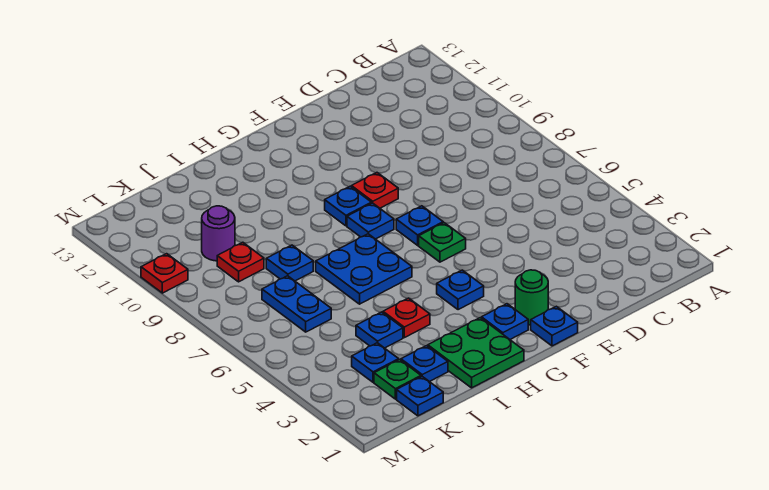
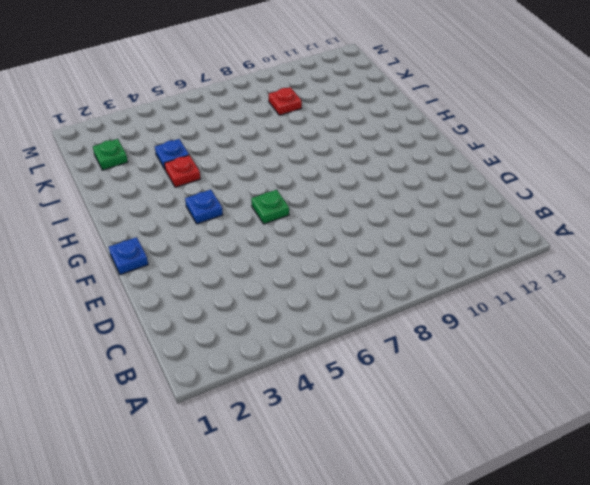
none -> green 1x1 round brick [515,270,548,325]
none -> blue 1x1 plate [396,206,443,245]
none -> red 1x1 plate [351,173,398,208]

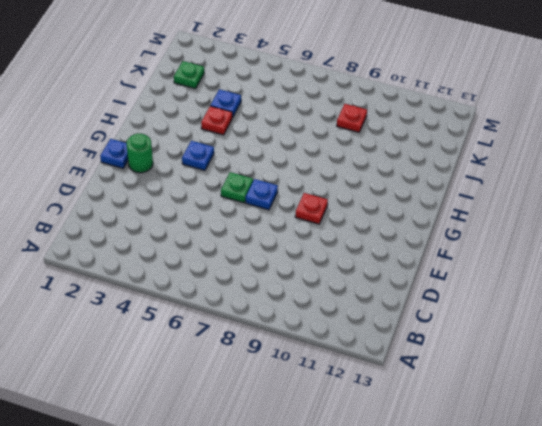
none -> blue 1x1 plate [482,304,528,339]
none -> blue 1x1 plate [347,203,394,239]
none -> blue 1x1 plate [325,186,372,226]

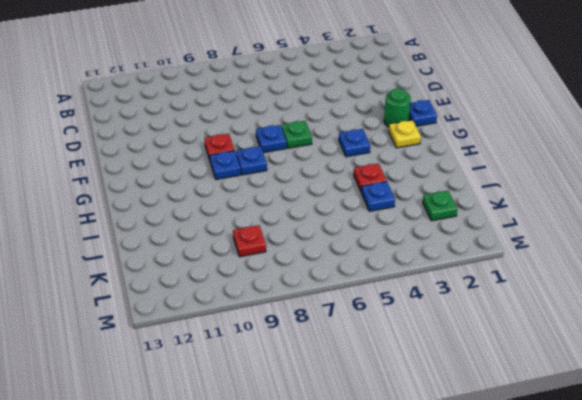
yellow 1x1 plate [389,120,421,148] -> blue 1x1 plate [482,304,528,339]
none -> green 2x2 plate [428,318,524,388]
none -> blue 2x2 plate [316,234,412,304]
none -> blue 1x1 plate [401,346,448,382]

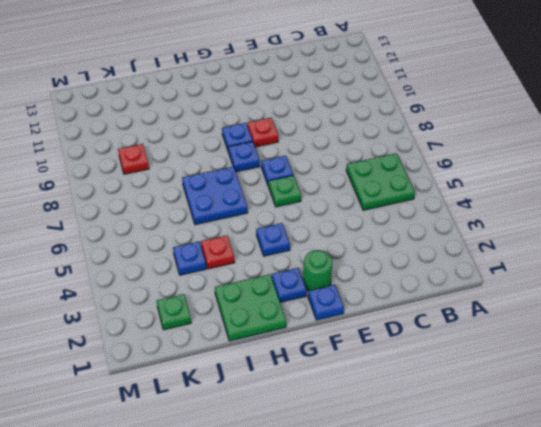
green 2x2 plate [346,153,415,210] -> none
none -> blue 1x1 plate [401,346,448,382]
none -> blue 1x1 plate [266,245,313,281]
none -> blue 1x1 plate [397,377,443,416]

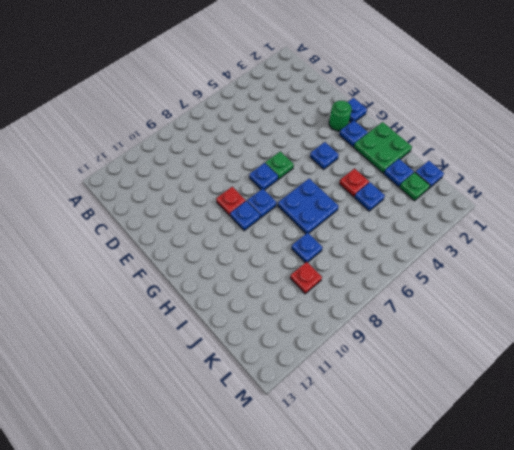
none -> blue 1x1 plate [352,343,399,382]
none -> blue 1x2 plate [262,276,331,332]
none -> purple 1x1 round brick [202,206,235,261]

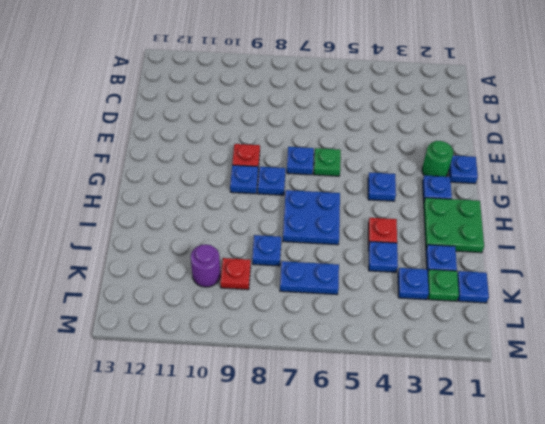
none -> red 1x1 plate [141,254,188,293]

